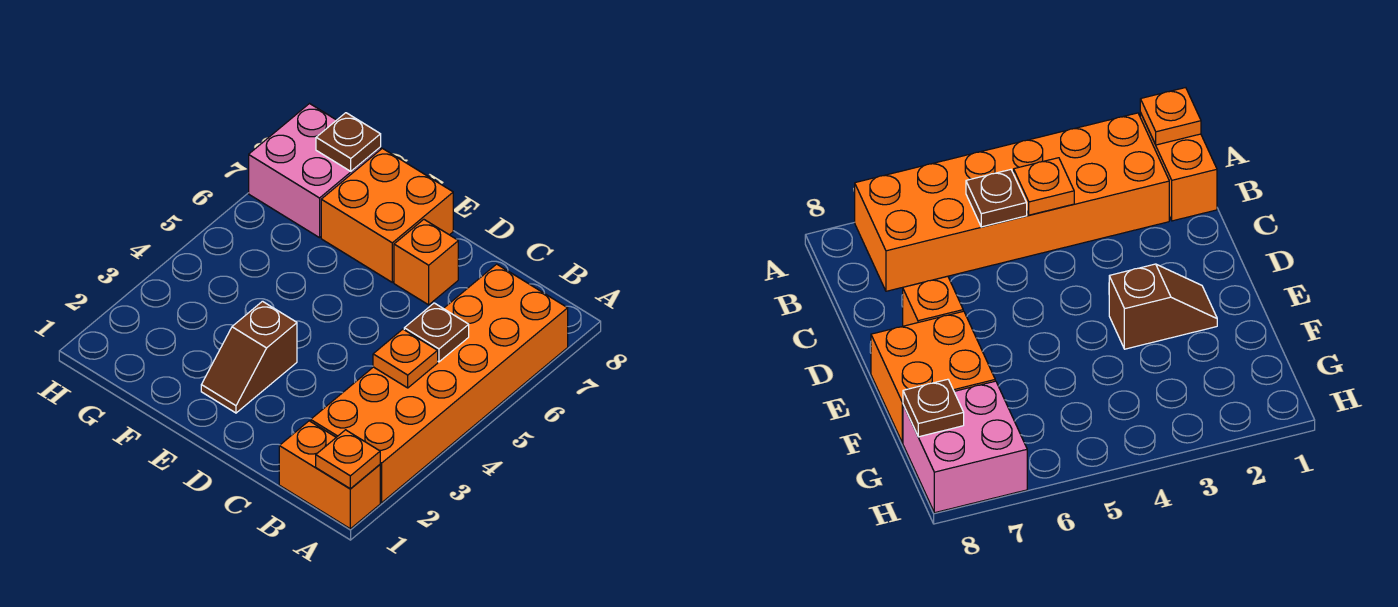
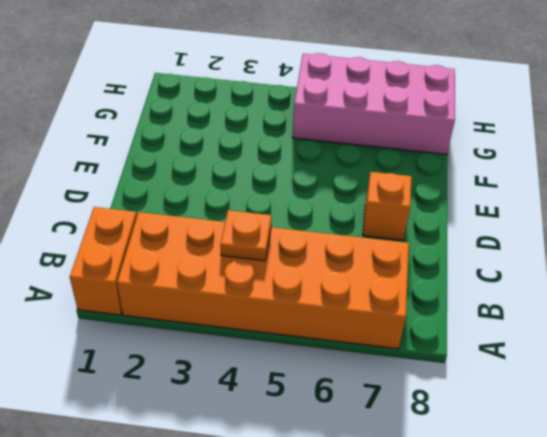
pink 2x4 brick [292,53,455,155] -> pink 2x2 brick [249,104,381,238]
none -> brown 1x2 slope [201,301,297,413]
none -> orange 2x2 brick [321,148,453,282]

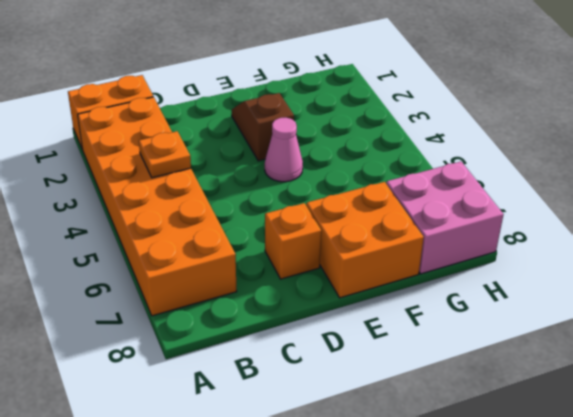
pink 1x1 cone [265,117,303,182] -> none
none -> orange 1x1 plate [316,430,380,489]
none -> brown 1x1 plate [404,303,469,362]

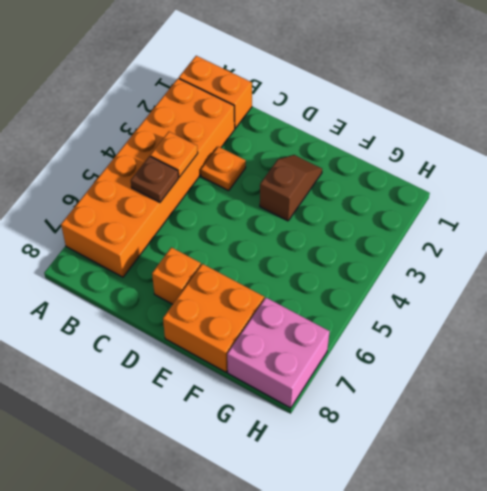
orange 1x1 plate [201,147,246,191] -> orange 1x1 plate moved to [316,430,380,489]
none -> brown 1x1 plate [316,113,381,171]

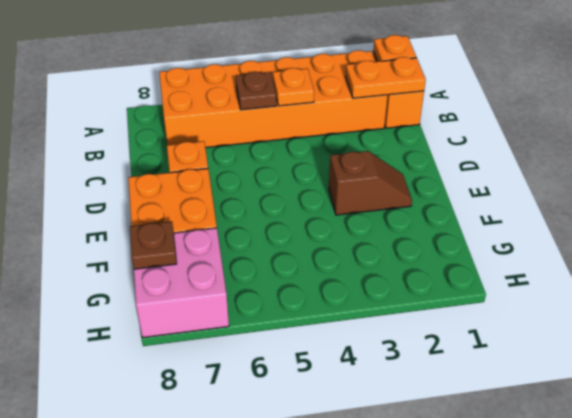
orange 1x2 plate [346,57,426,98] -> none

